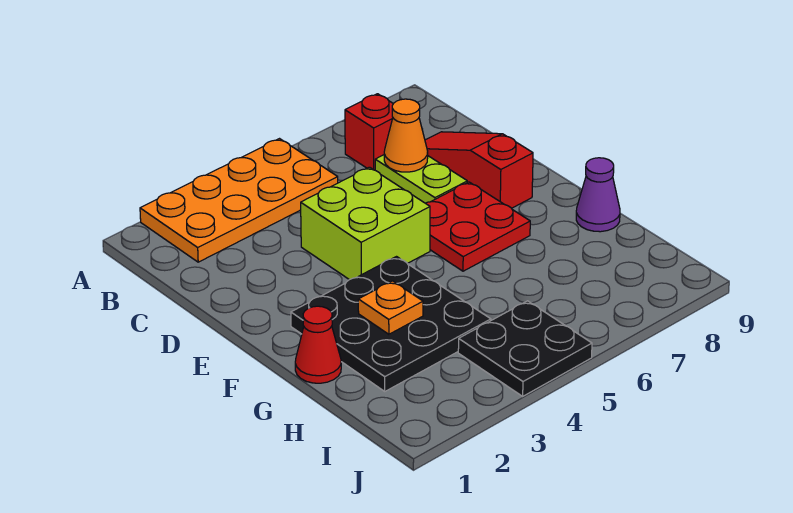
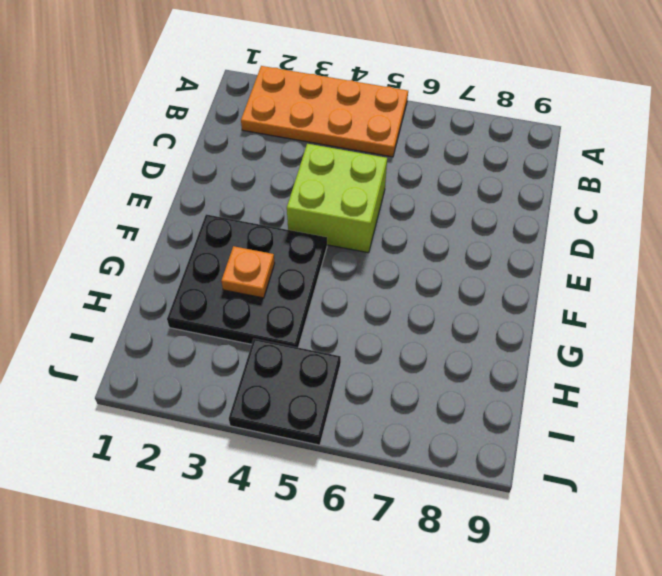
none -> red 1x1 brick [345,94,393,170]
none -> lime 1x2 plate [375,155,467,203]
none -> red 1x3 slope [425,132,533,208]

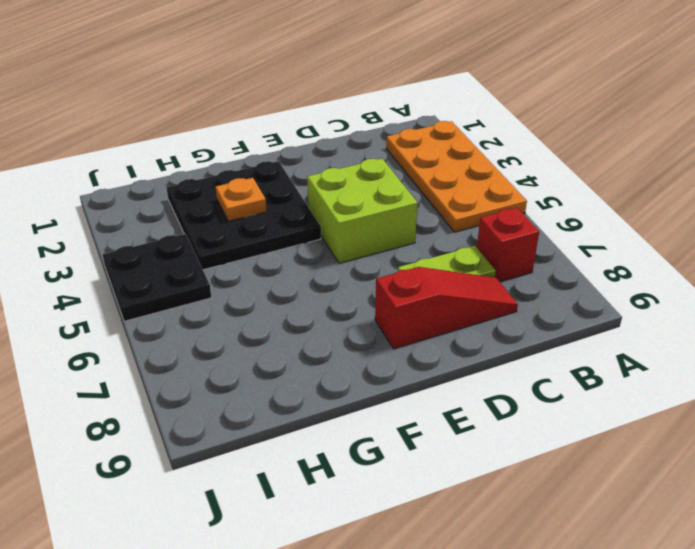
none -> red 2x2 plate [426,182,530,271]
none -> red 1x1 cone [295,306,341,383]
none -> purple 1x1 cone [576,158,620,232]

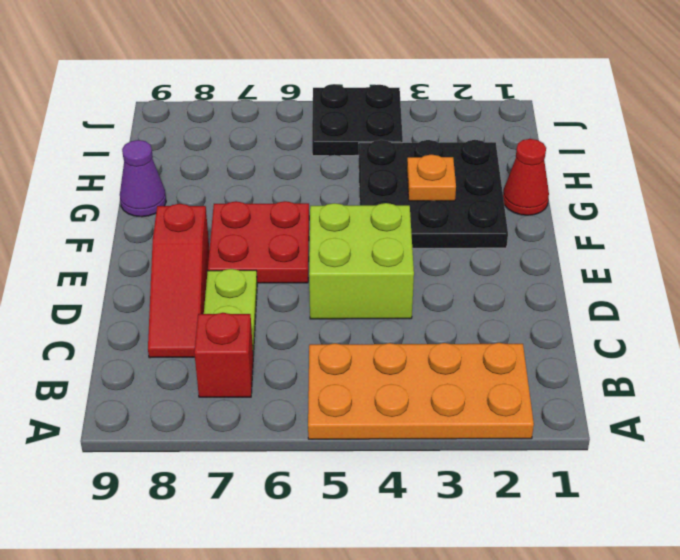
none -> orange 1x1 cone [384,99,428,172]

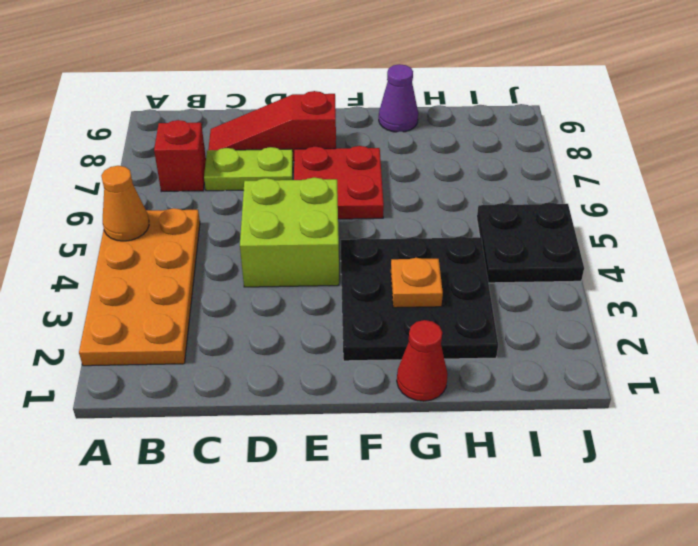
orange 1x1 cone [101,166,149,241] -> orange 1x1 cone moved to [384,99,428,172]

